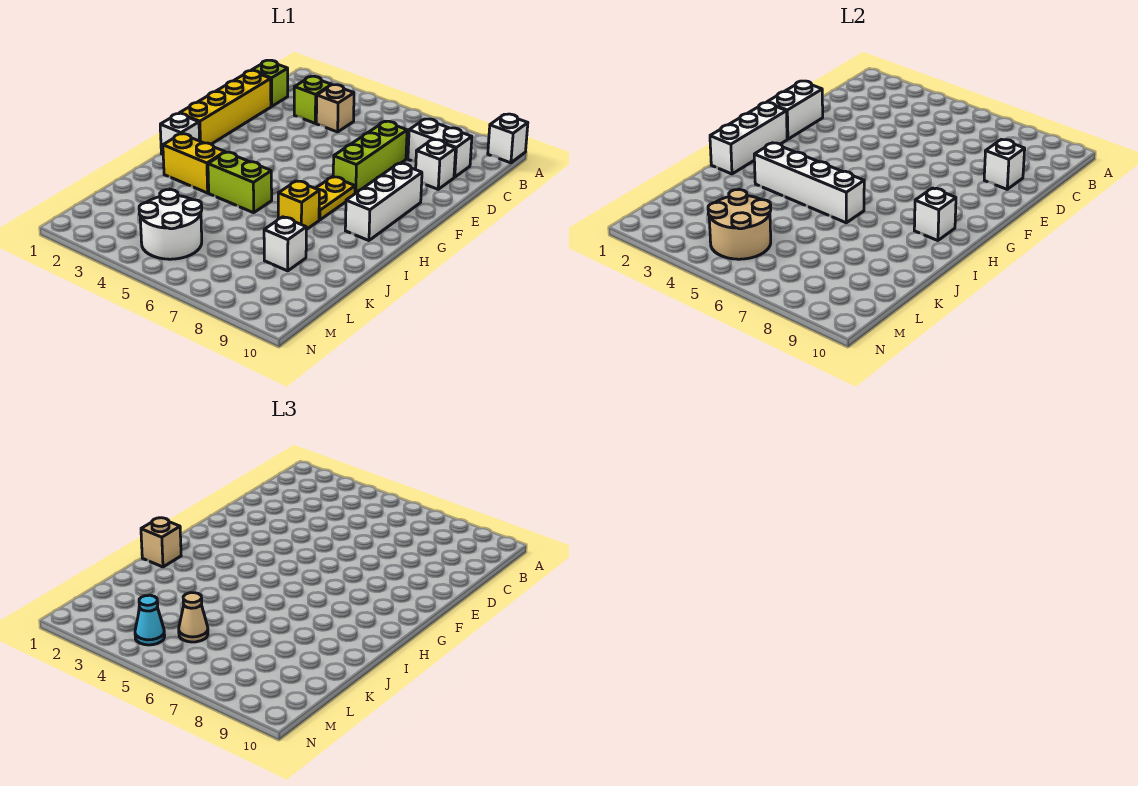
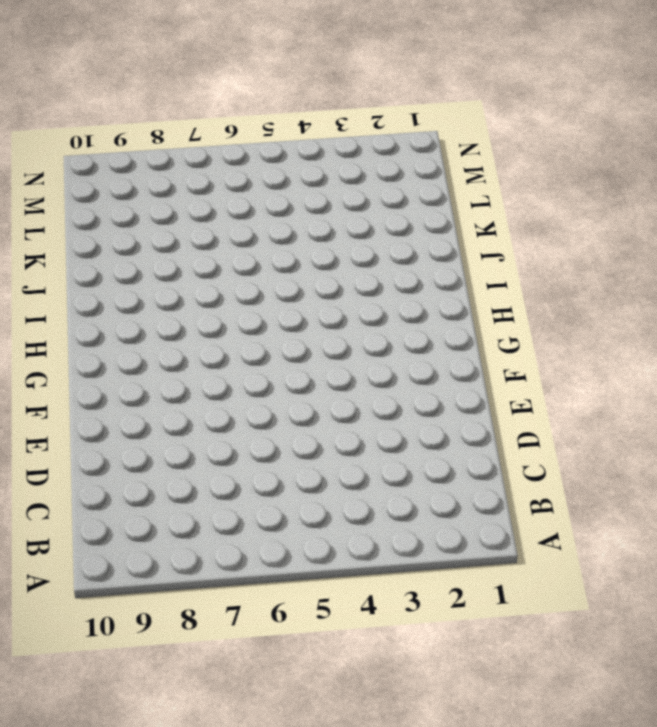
none -> white 1x1 brick [488,114,528,163]
none -> lime 1x1 brick [251,60,288,106]
none -> lime 1x1 brick [294,76,331,123]

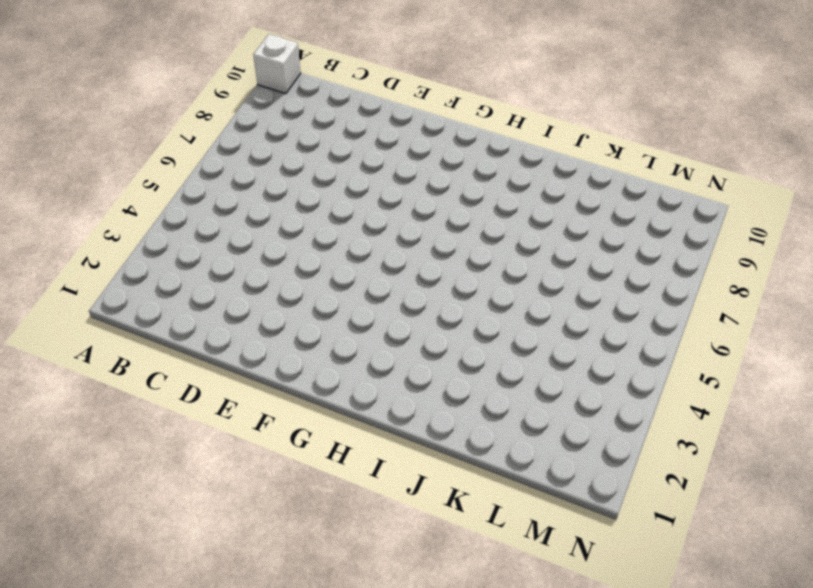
none -> lime 1x1 brick [251,60,288,106]
none -> lime 1x1 brick [294,76,331,123]
none -> tan 1x1 brick [316,85,354,132]

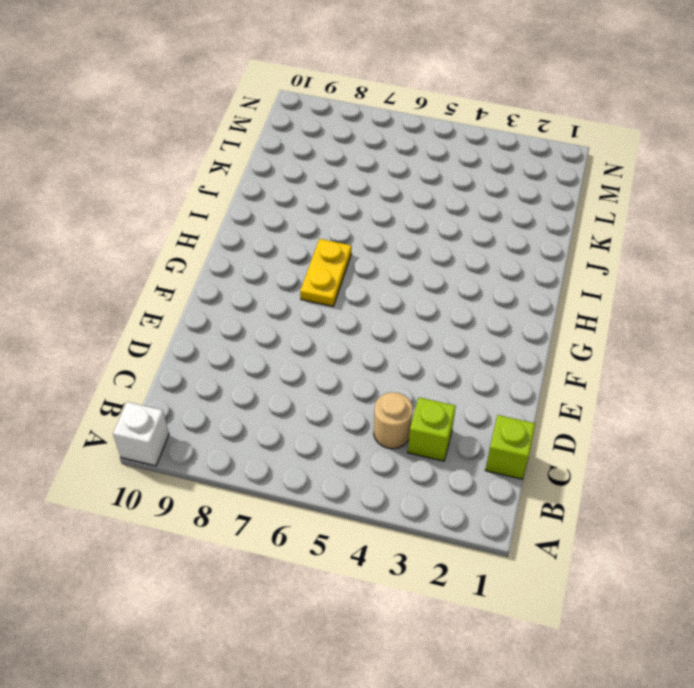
tan 1x1 round brick [374,392,413,449] -> tan 1x1 brick [316,85,354,132]
none -> white 1x2 brick [408,119,472,177]
none -> yellow 1x4 brick [179,70,271,144]
none -> lime 1x3 brick [333,121,407,194]

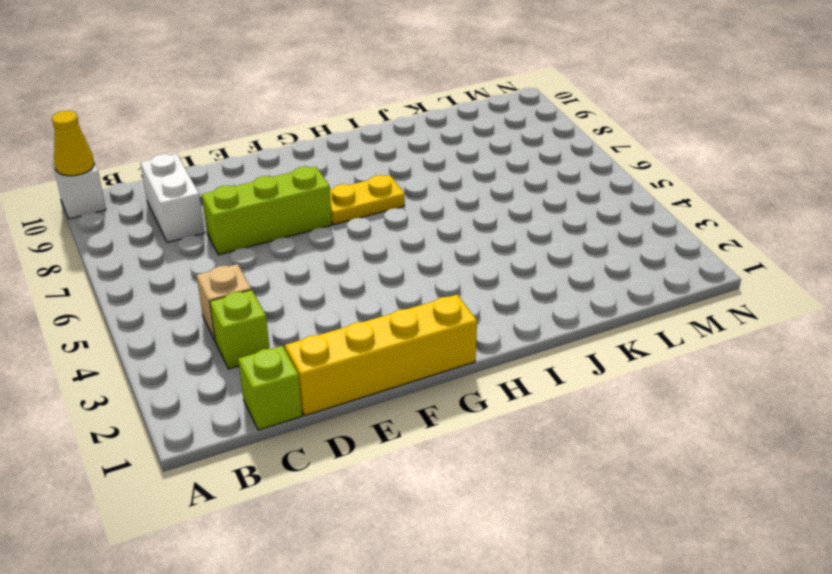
yellow 1x1 cone [52,110,94,176] -> none
none -> white 1x1 brick [416,140,456,189]
none -> white 1x3 brick [345,163,422,241]
none -> white 1x1 brick [160,113,200,154]

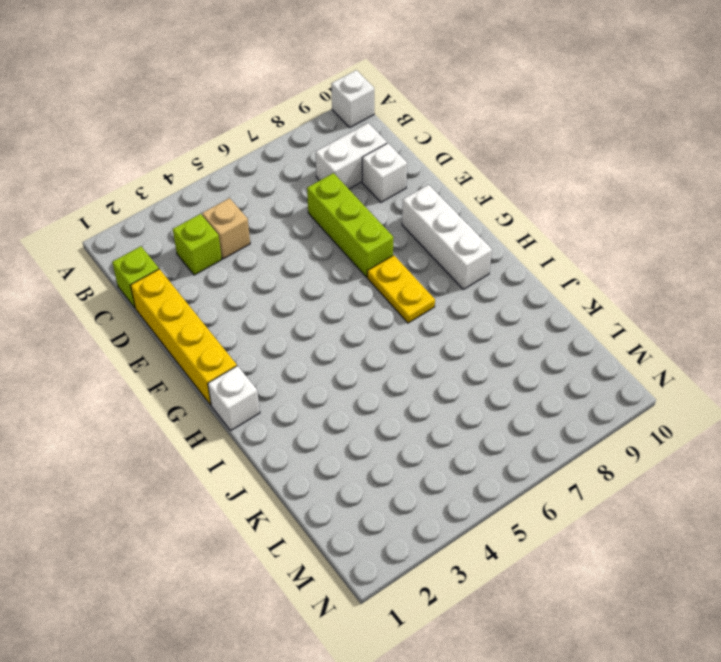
none -> yellow 1x2 brick [163,134,225,193]
none -> lime 1x2 brick [208,152,272,213]
none -> yellow 1x1 brick [278,181,319,230]

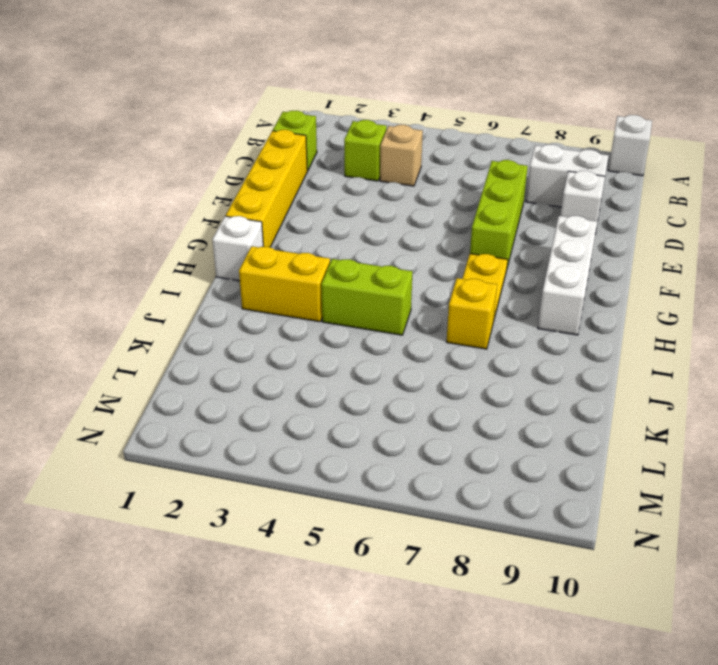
none -> white 1x1 brick [264,217,306,271]
none -> white 2x2 round brick [139,189,202,259]
none -> white 1x1 brick [984,140,1025,189]

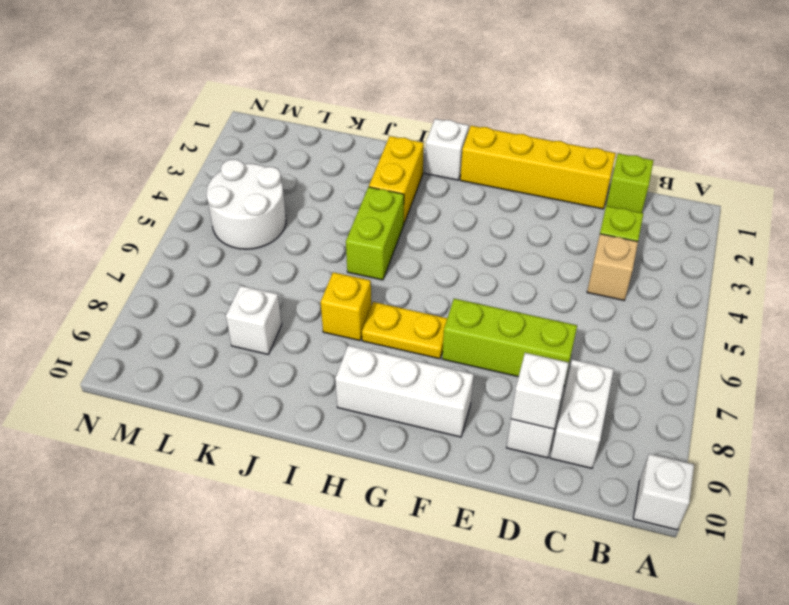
none -> white 1x2 brick [767,81,823,139]
none -> white 1x3 brick [710,102,787,174]
none -> white 1x1 brick [914,188,956,241]

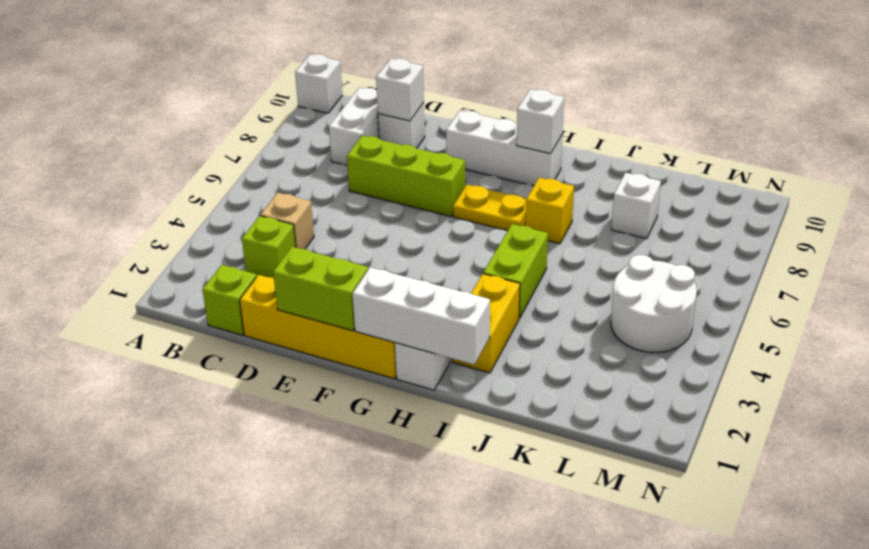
lime 1x2 brick [273,247,368,331] -> white 1x2 brick [767,81,823,139]
none -> white 1x4 brick [754,143,864,223]
none -> tan 2x2 round brick [708,189,771,259]
none -> tan 1x1 brick [141,518,181,567]

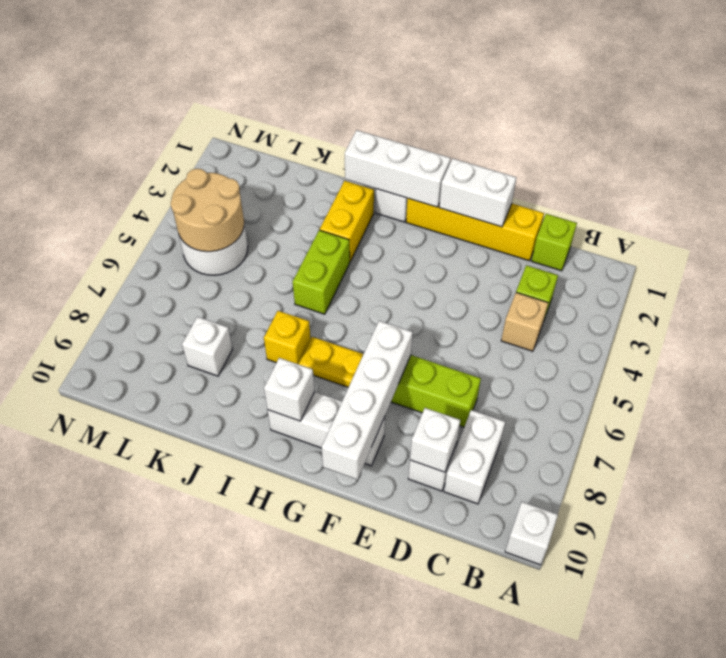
white 1x4 brick [322,321,413,480] -> white 1x4 brick moved to [754,143,864,223]
none -> tan 1x1 brick [141,518,181,567]
none -> tan 1x1 cone [179,593,208,642]
none -> cyan 1x1 cone [135,595,165,645]

